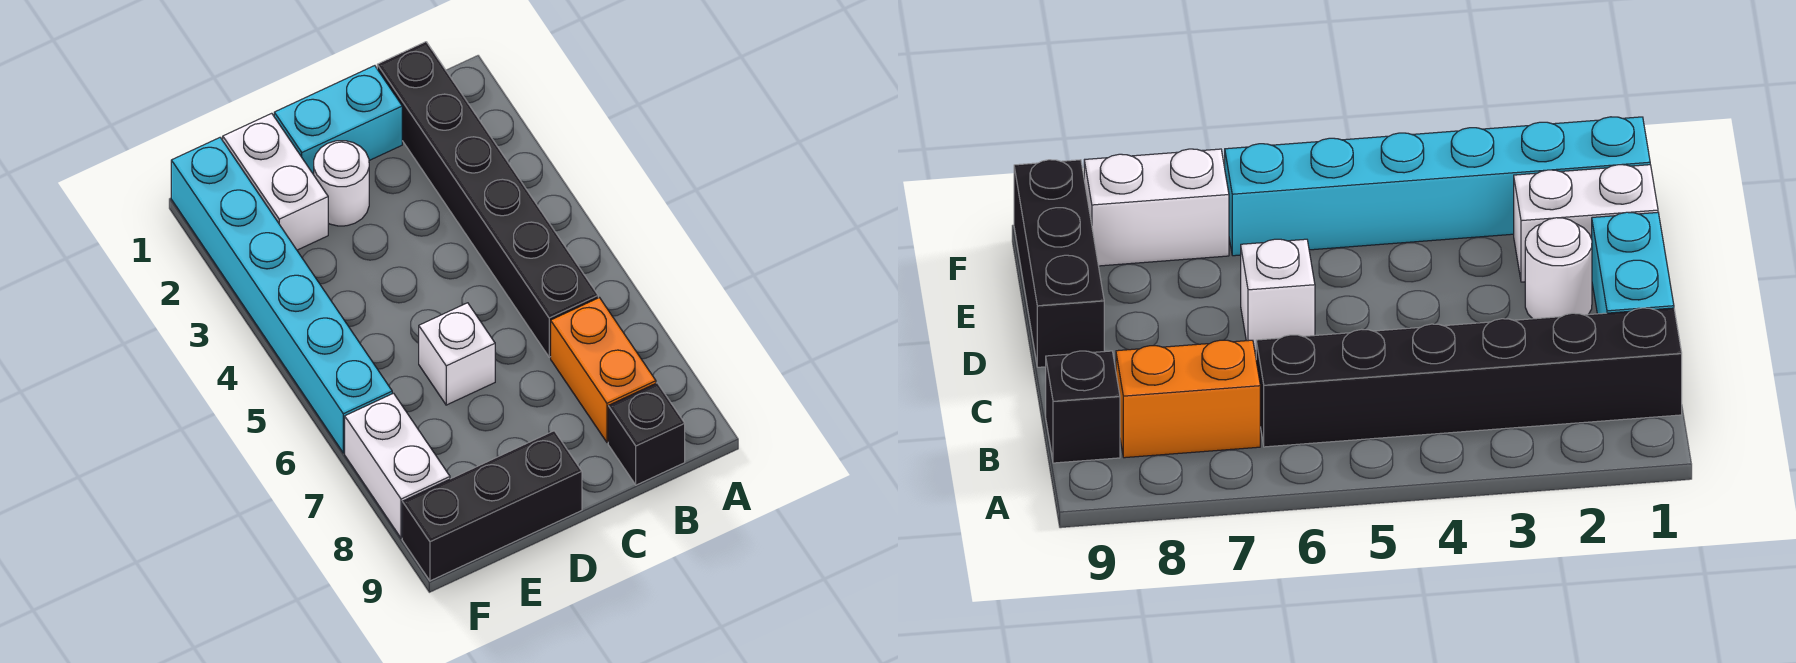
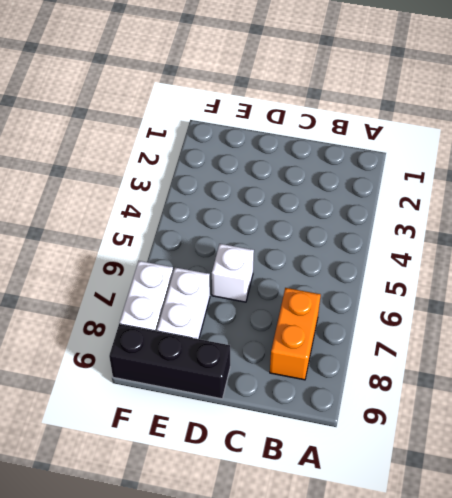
white 1x2 brick [157,268,210,339] -> white 1x2 brick moved to [223,113,328,250]
none -> black 1x6 brick [377,42,598,357]
none -> black 1x1 brick [608,383,685,485]

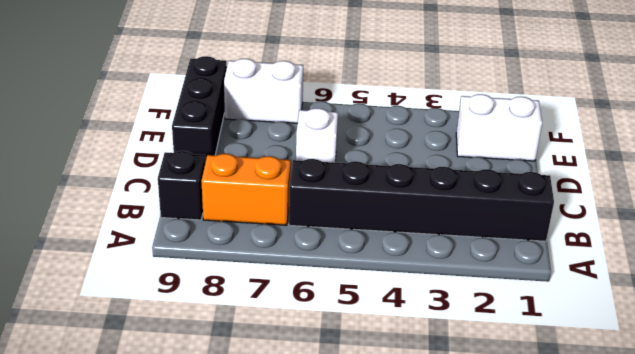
none -> cyan 1x2 brick [274,66,402,175]
none -> white 1x1 round brick [314,141,369,226]

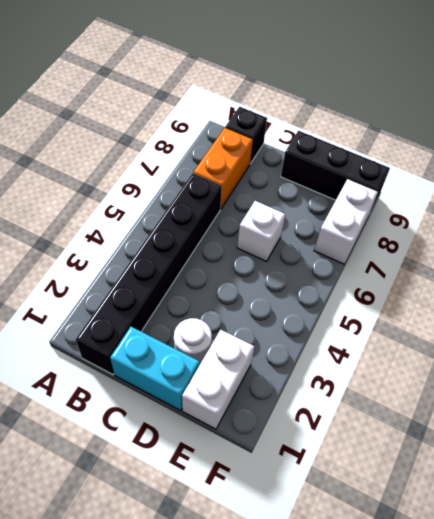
none -> cyan 1x6 brick [171,138,392,453]

